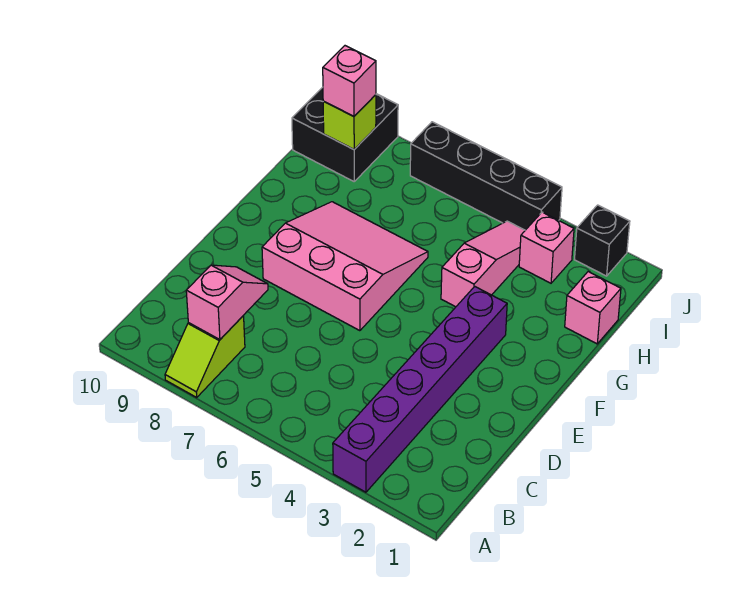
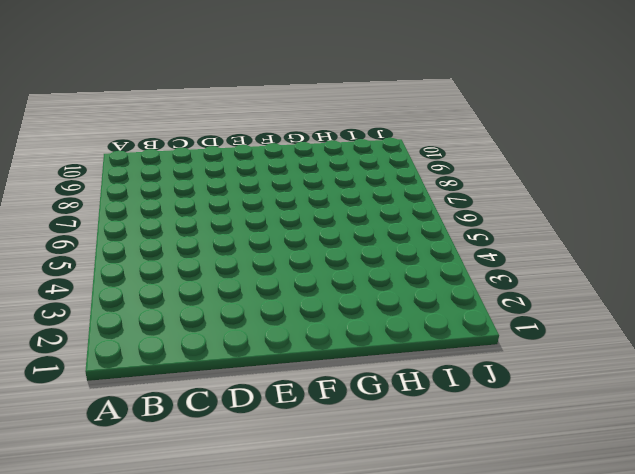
none -> purple 1x6 brick [333,287,507,492]
none -> lime 1x2 slope [165,316,245,397]
none -> pink 3x3 slope [262,202,428,331]

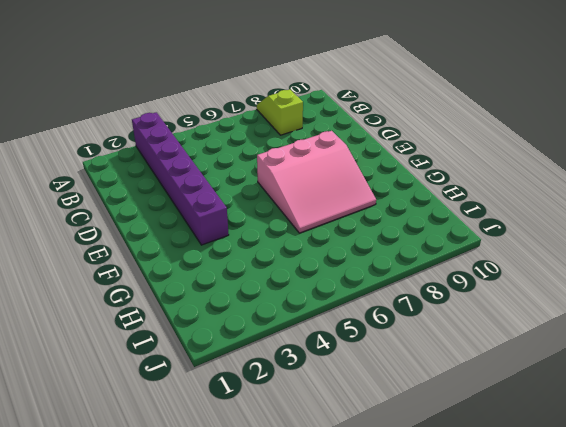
none -> pink 1x3 slope [441,221,525,307]
none -> pink 1x1 brick [565,272,621,344]
none -> pink 1x1 brick [519,212,574,283]

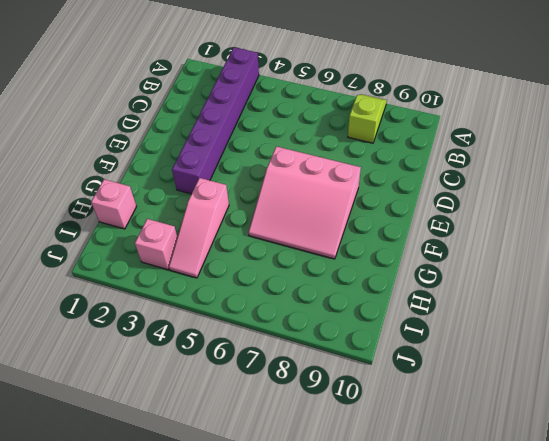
none -> black 2x2 brick [292,87,398,181]
none -> black 1x1 brick [575,205,630,276]
none -> black 1x4 brick [410,122,562,230]

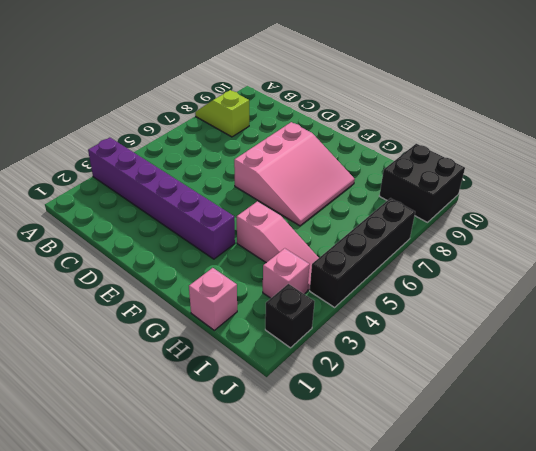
none -> pink 1x2 slope [186,265,268,340]
none -> lime 1x1 brick [323,95,376,149]
none -> pink 1x1 brick [323,46,376,116]

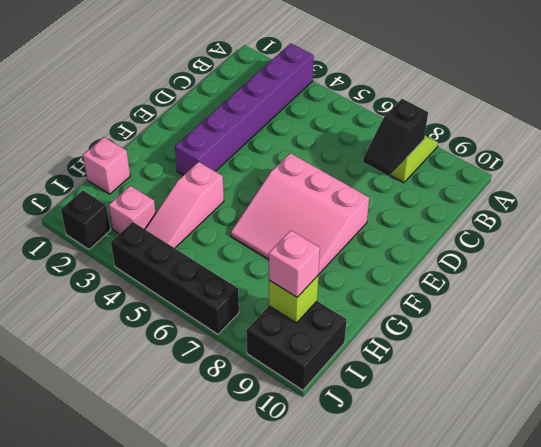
black 1x2 slope [363,99,428,176] -> pink 1x2 slope [186,265,268,340]

